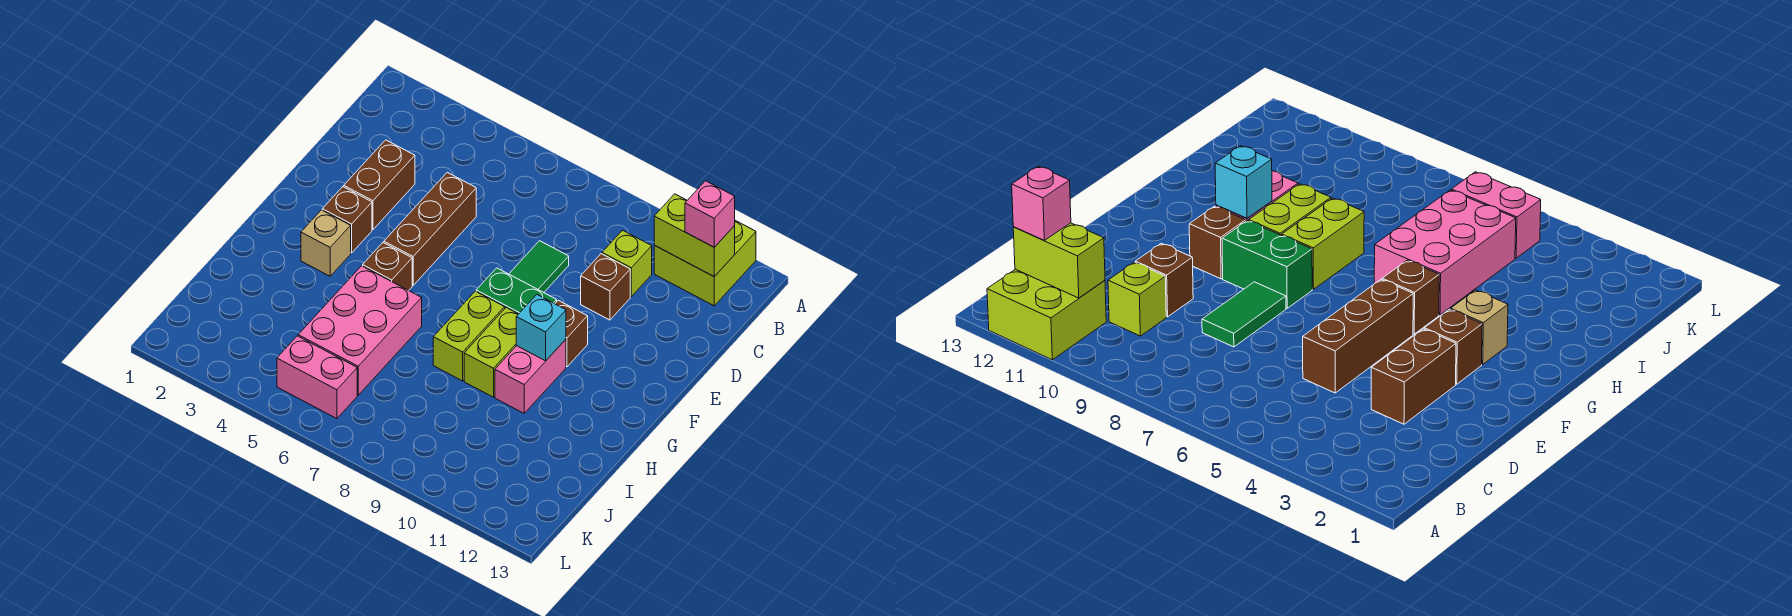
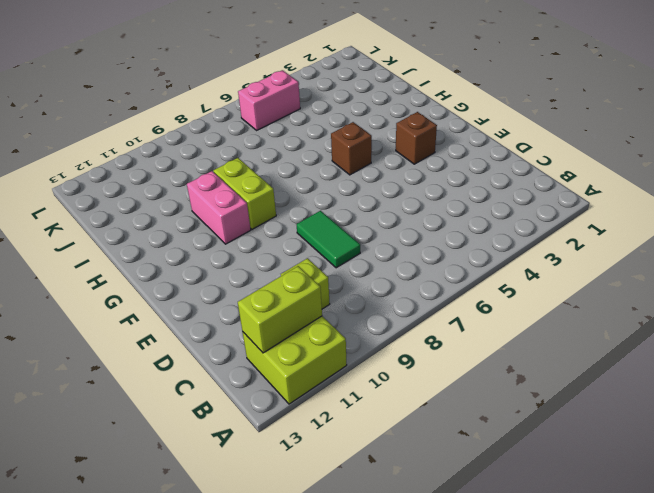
none -> brown 1x2 brick [344,140,415,230]
none -> brown 1x3 brick [384,172,476,285]
none -> brown 1x1 brick [581,254,630,320]

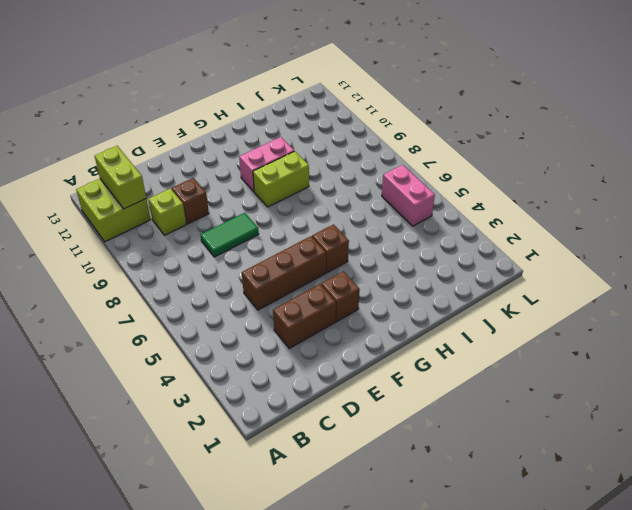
none -> green 1x2 brick [476,268,557,314]
none -> brown 1x1 brick [555,300,588,367]
none -> tan 1x1 brick [301,210,351,276]

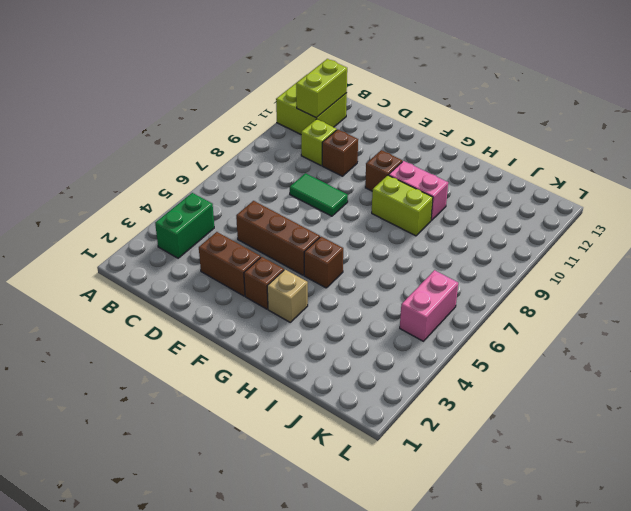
green 1x2 brick [155,193,214,258] -> green 1x2 brick moved to [476,268,557,314]
none -> lime 1x2 brick [433,291,505,381]
none -> pink 2x3 brick [298,266,422,395]
none -> cyan 1x1 brick [516,295,566,361]

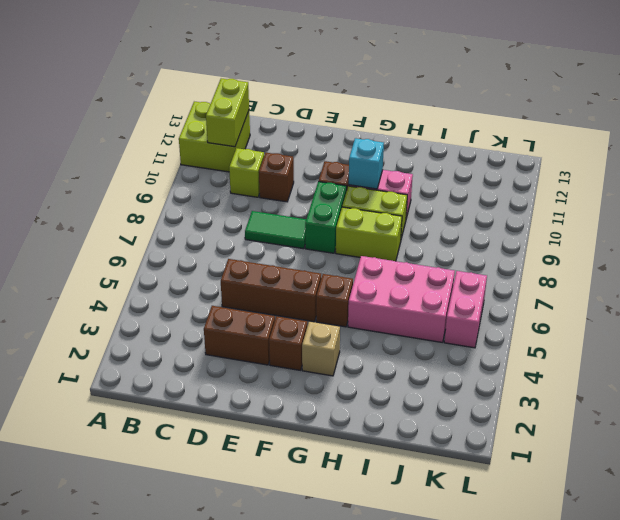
none -> pink 1x1 brick [685,181,735,247]

